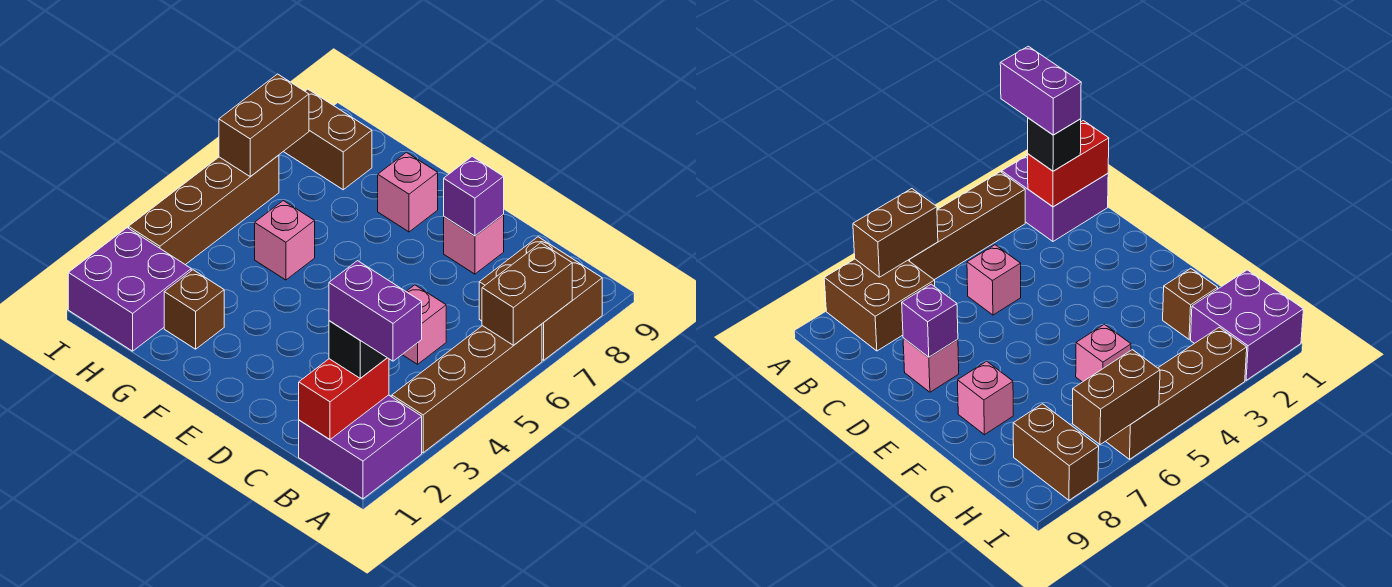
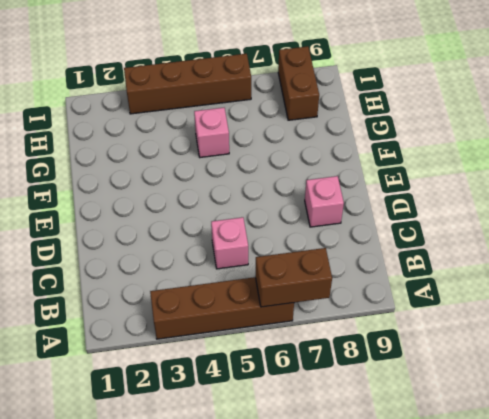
none -> purple 2x2 brick [299,395,422,499]
none -> brown 2x2 brick [479,237,602,360]
none -> pink 1x1 brick [378,152,438,232]

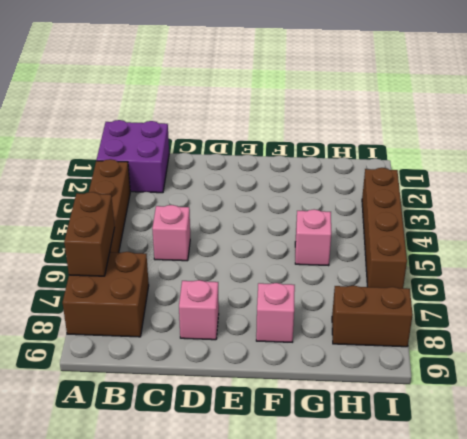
none -> brown 1x1 brick [164,270,224,349]
none -> purple 2x2 brick [68,228,191,351]
none -> red 1x2 brick [299,358,389,439]

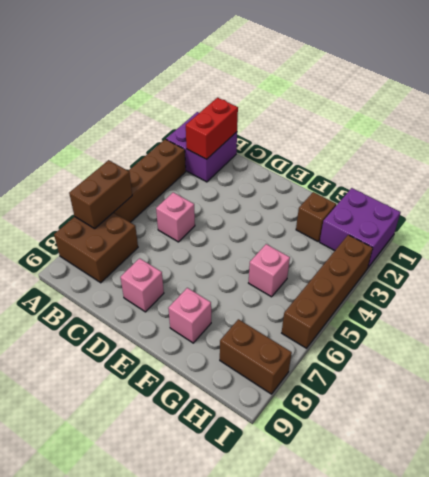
none -> purple 1x1 brick [444,156,504,236]
none -> brown 1x2 brick [219,74,309,177]
none -> black 1x1 brick [329,321,387,378]

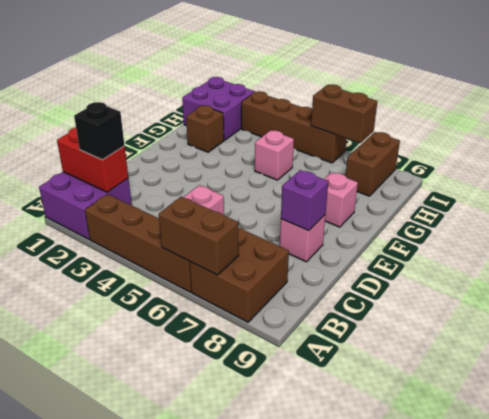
none -> purple 1x2 brick [329,261,422,361]

